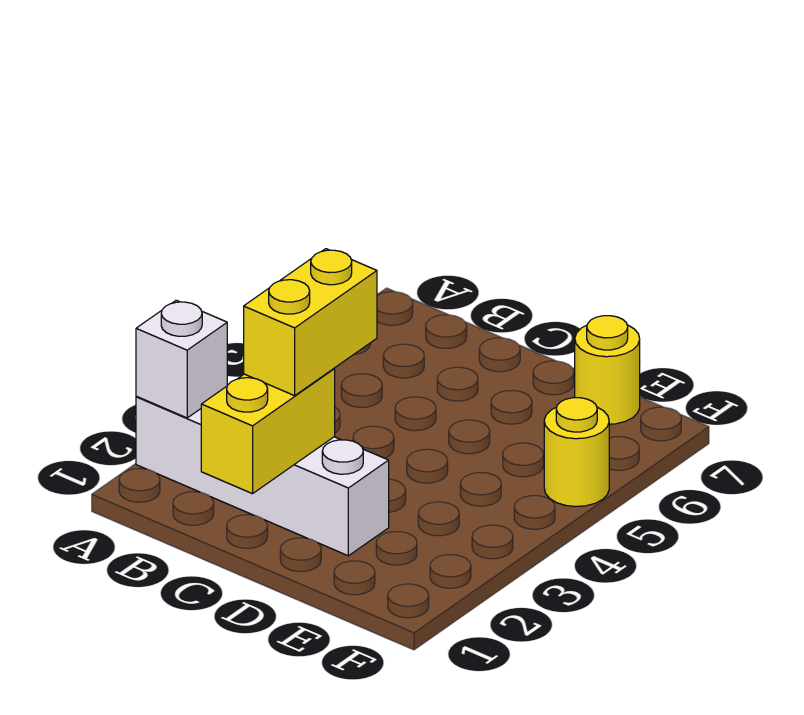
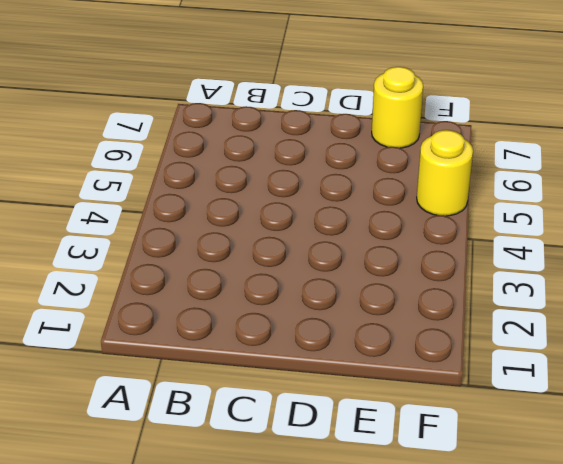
none -> white 1x4 brick [136,396,389,556]
none -> white 1x1 brick [136,300,227,418]

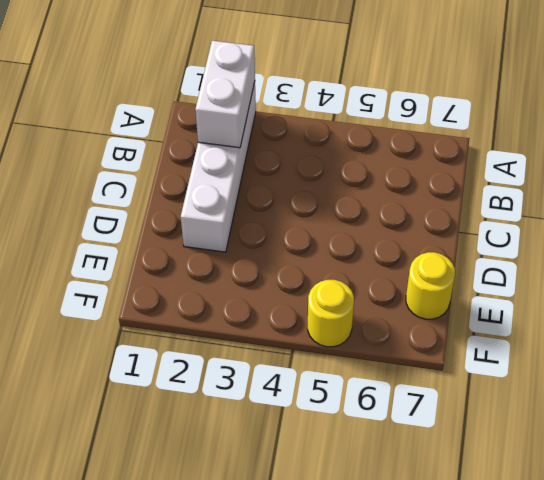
white 1x2 brick [195,41,255,148] -> white 1x1 brick [136,300,227,418]
none -> yellow 1x2 brick [201,369,335,494]
none -> yellow 1x2 brick [244,249,377,396]

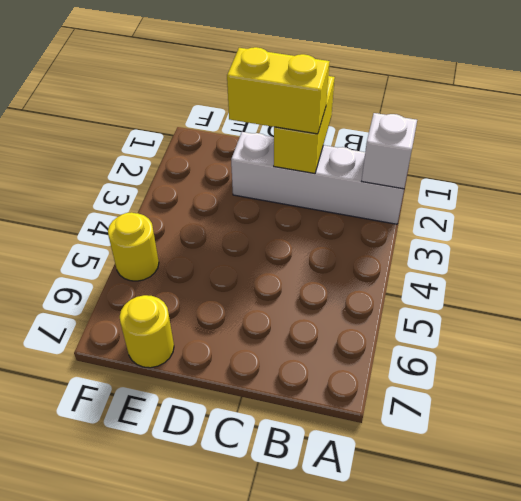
yellow 1x2 brick [227,47,330,134] -> yellow 1x2 brick turned to [244,249,377,396]

